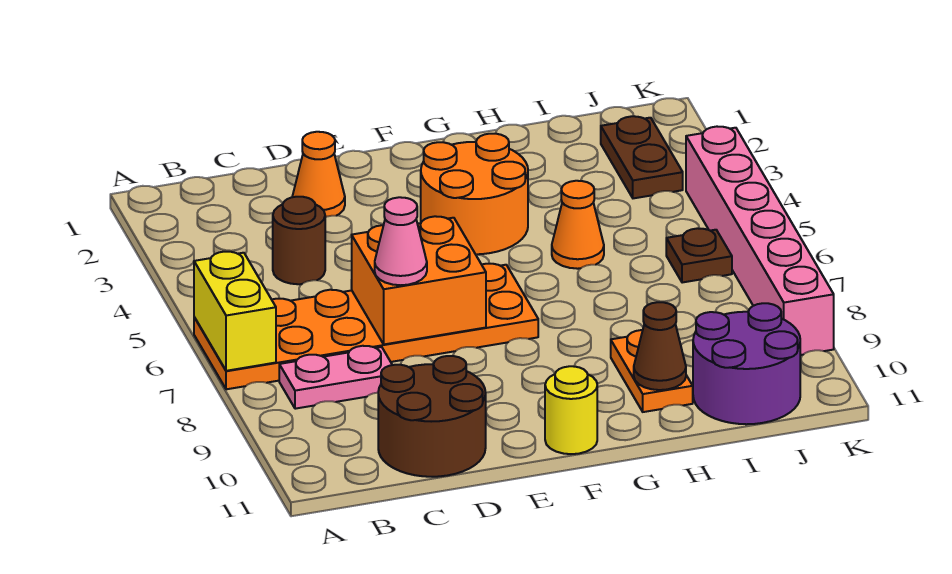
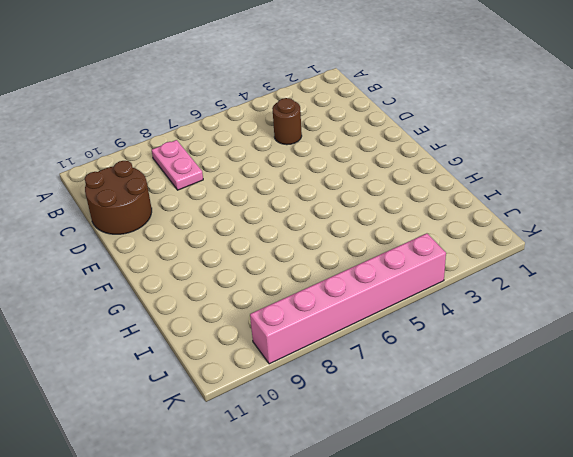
none -> orange 2x6 plate [194,264,538,389]
none -> orange 1x1 cone [292,132,345,217]
none -> orange 2x2 round brick [421,134,528,254]

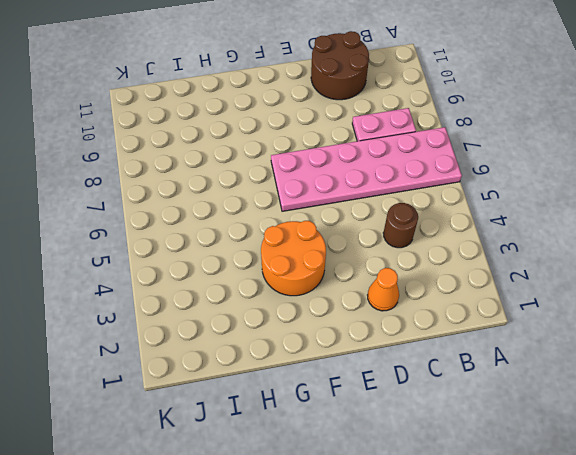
pink 2x6 plate [271,127,462,211] -> orange 2x6 plate [194,264,538,389]
none -> yellow 1x1 round brick [545,366,597,454]
none -> orange 1x1 cone [552,181,604,269]
none -> orange 1x2 plate [611,330,693,412]

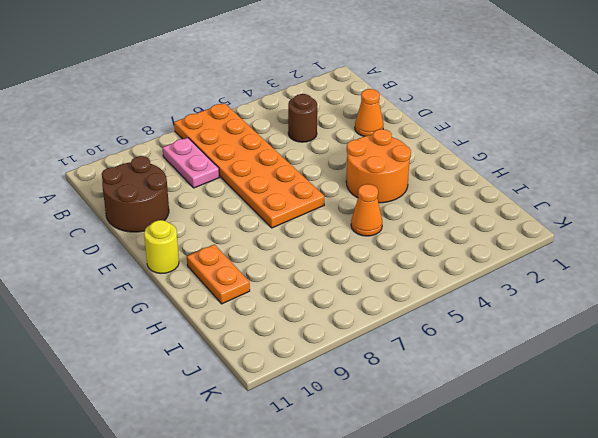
orange 1x2 plate [187,244,250,304] -> orange 1x2 plate turned to [611,330,693,412]
none -> purple 2x2 round brick [693,303,800,424]
none -> brown 1x2 plate [601,116,683,198]
none -> brown 1x1 plate [666,228,732,283]

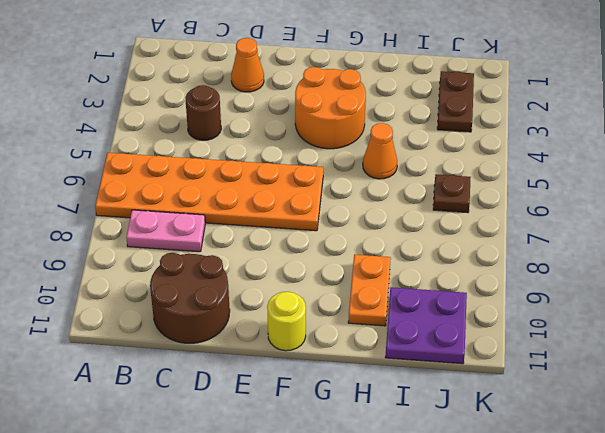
purple 2x2 plate [385,287,467,364] -> purple 2x2 round brick [693,303,800,424]
none -> pink 1x6 brick [686,127,834,355]
none -> yellow 1x2 brick [194,252,276,371]
none -> orange 2x2 brick [351,216,486,344]

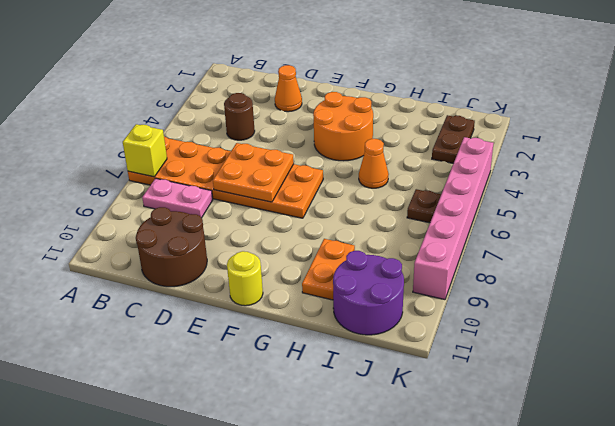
yellow 1x1 brick [123,124,167,177] -> yellow 1x2 brick [194,252,276,371]
orange 2x2 plate [213,143,294,202] -> orange 2x2 brick [351,216,486,344]
none -> brown 1x1 cone [634,302,686,390]
none -> pink 1x1 cone [375,197,427,285]

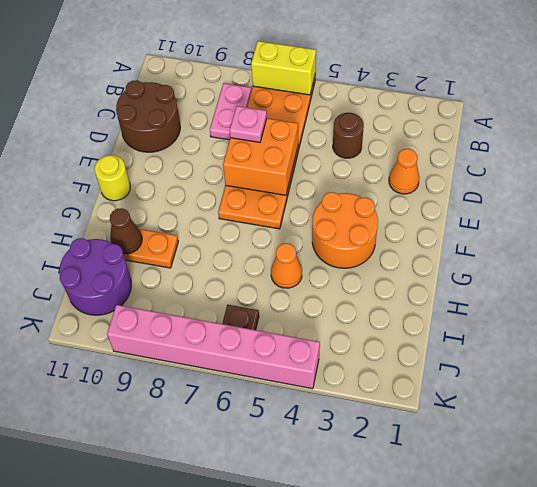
pink 1x1 plate [230,106,267,142] -> pink 1x1 cone [375,197,427,285]
none -> brown 1x2 plate [601,116,683,198]

